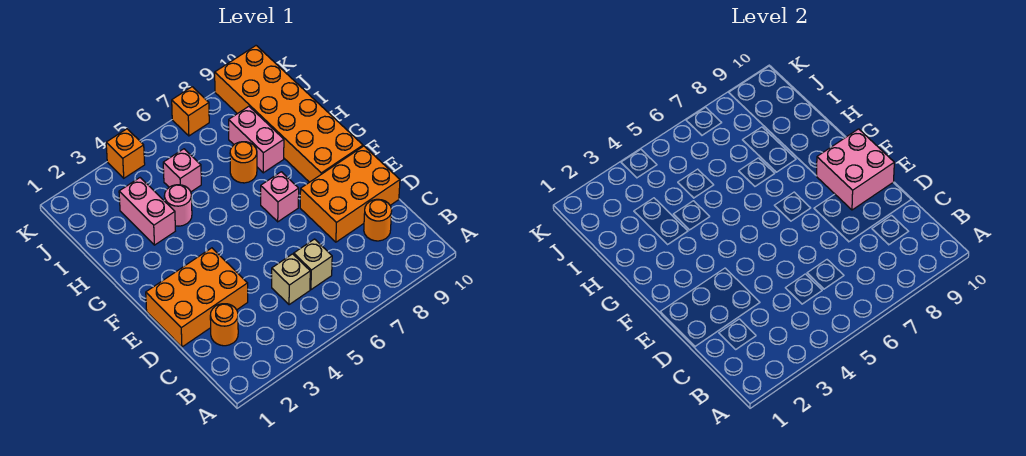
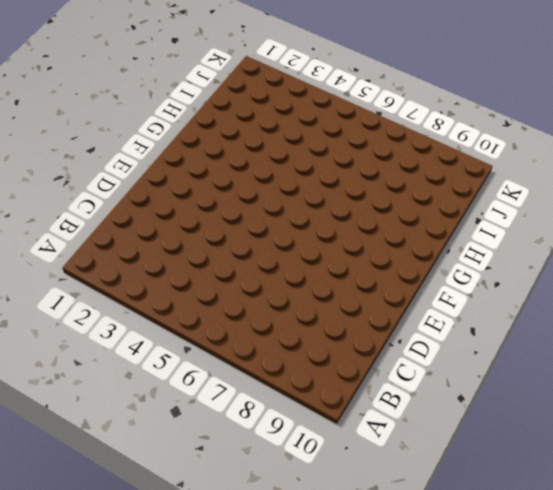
none -> orange 1x1 round brick [210,304,238,346]
none -> tan 1x1 brick [272,254,310,305]
none -> tan 1x1 brick [294,239,332,290]

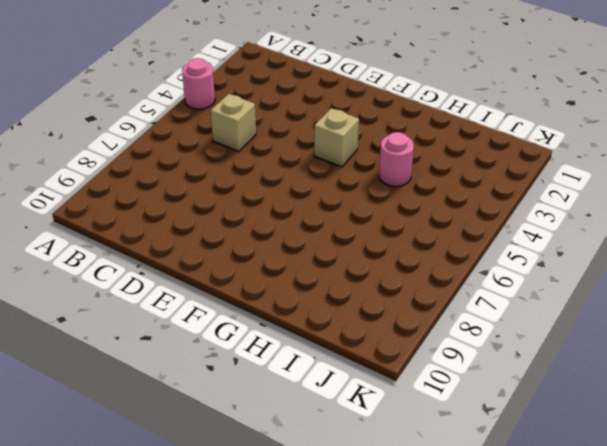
pink 1x1 round brick [182,58,215,109] -> none
tan 1x1 brick [314,108,359,167] -> tan 1x1 brick moved to [294,239,332,290]
none -> orange 1x1 round brick [210,304,238,346]
none -> orange 1x1 round brick [364,199,392,241]
none -> orange 2x3 brick [146,248,248,347]

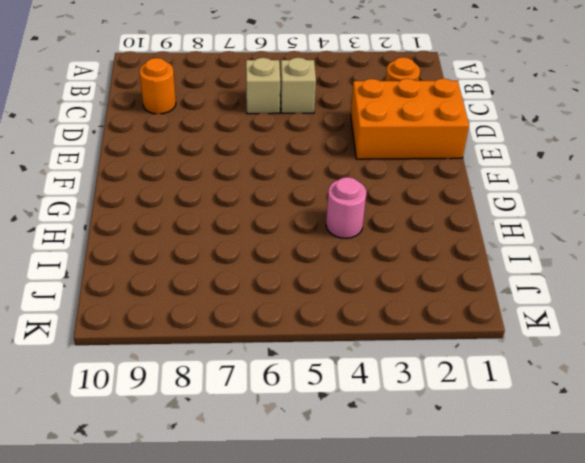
none -> orange 2x3 brick [300,146,400,242]
none -> pink 1x1 brick [261,172,299,222]
none -> orange 2x6 brick [215,46,363,182]

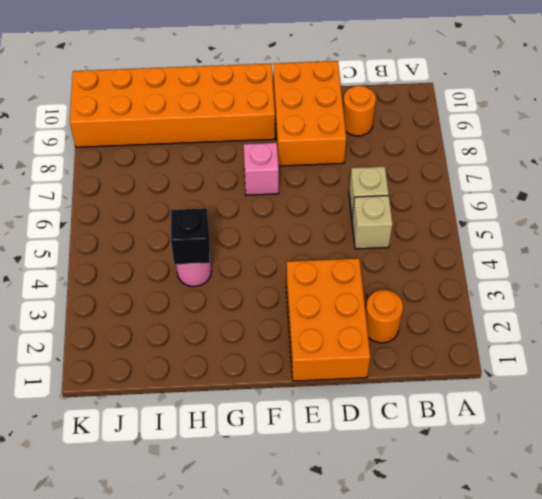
black 1x1 brick [171,208,210,264] -> none
none -> pink 1x2 brick [119,178,175,245]
none -> orange 1x1 round brick [230,142,257,183]
none -> pink 1x2 brick [229,106,284,173]

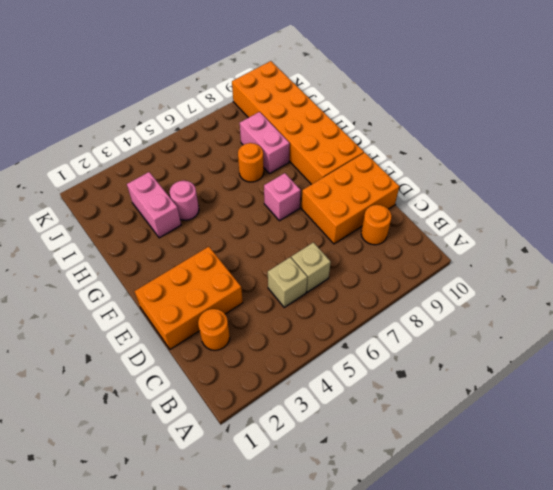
none -> pink 1x1 brick [163,149,201,192]
none -> orange 1x1 brick [106,129,145,178]
none -> orange 1x1 brick [172,87,209,136]

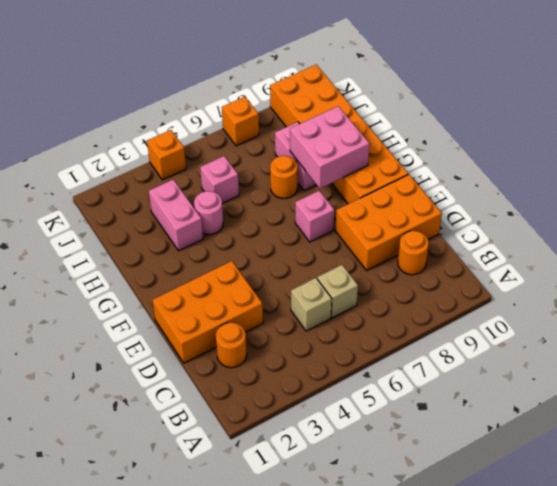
pink 2x2 brick [290,106,369,188] -> pink 2x2 brick moved to [817,129,894,210]

